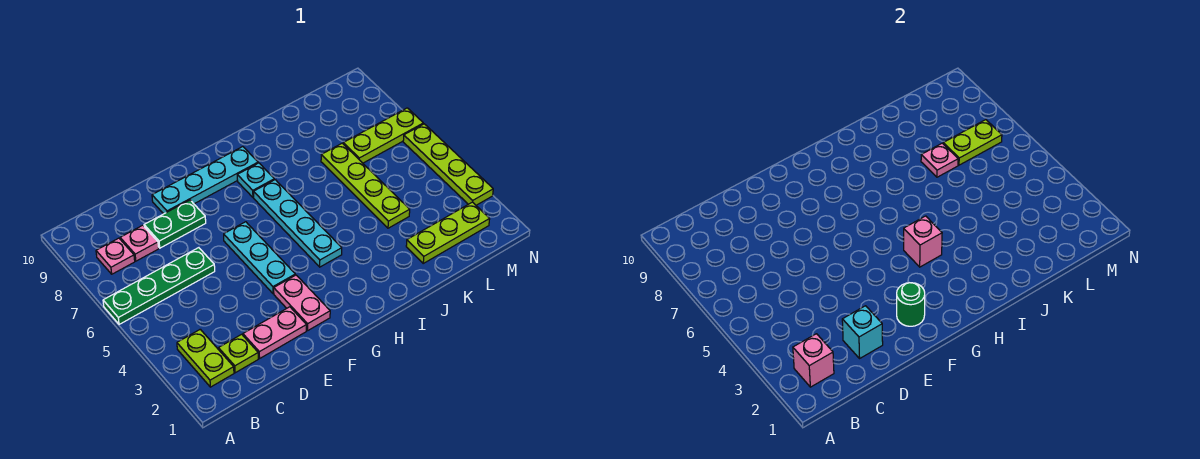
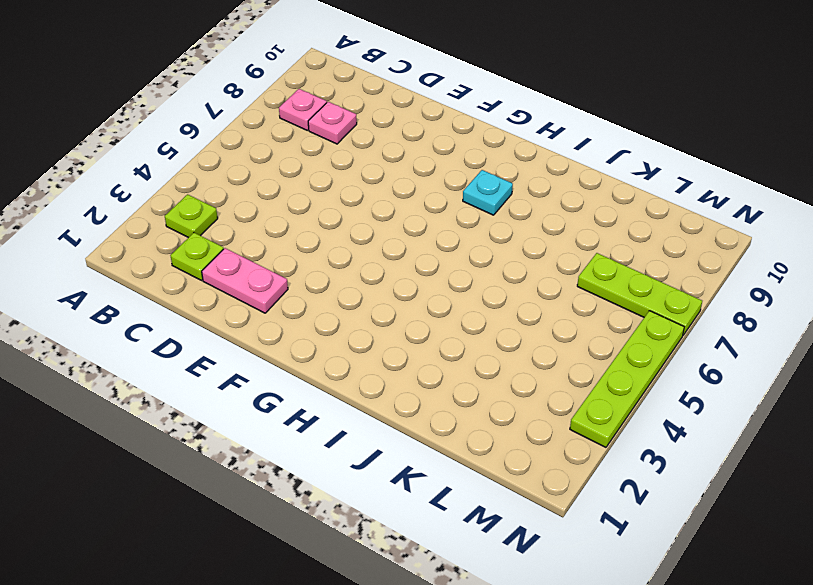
lime 1x1 plate [165,194,218,238] -> lime 1x2 plate [177,329,234,387]
none -> green 1x4 plate [103,248,215,324]
none -> green 1x2 plate [144,200,206,248]
none -> cyan 1x4 plate [152,147,258,214]

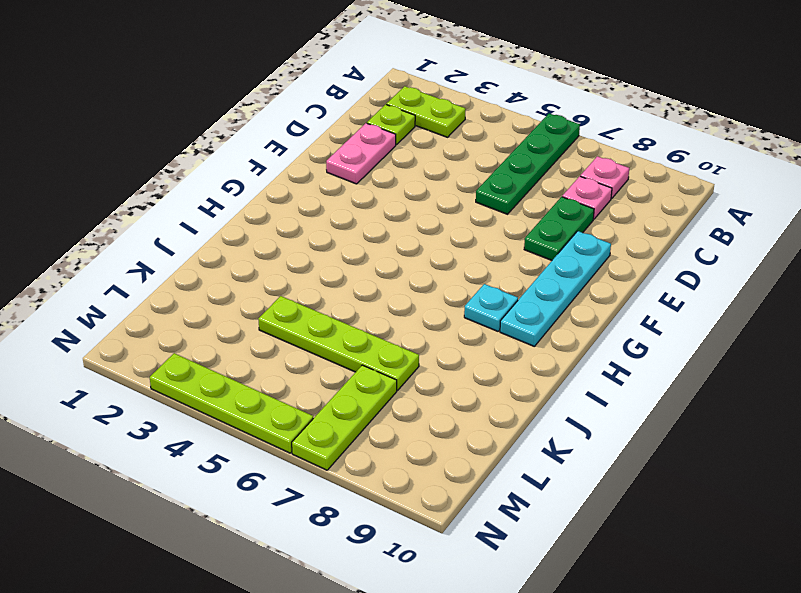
none -> pink 1x2 plate [274,275,330,330]
none -> cyan 1x3 plate [224,222,295,294]
none -> cyan 1x4 plate [254,180,342,267]

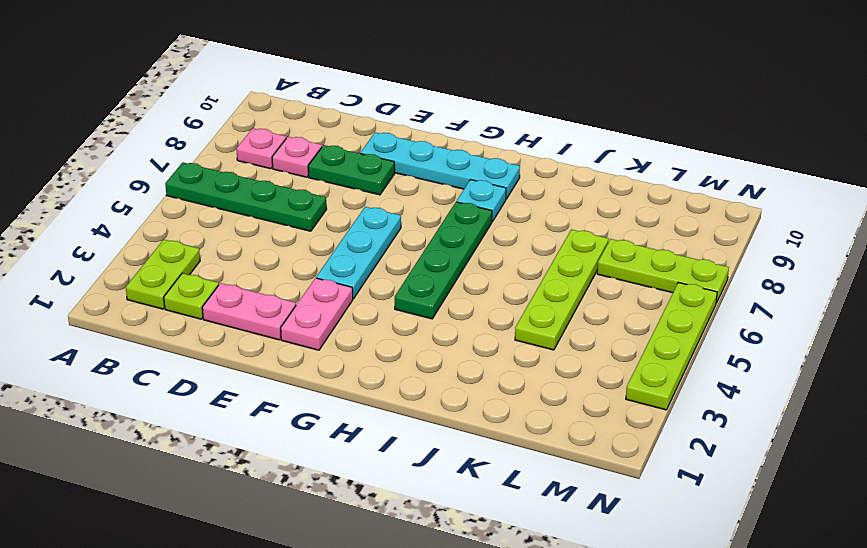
green 1x4 plate [395,202,492,319] -> cyan 1x4 plate [254,180,342,267]
none -> lime 1x3 plate [406,202,490,263]
none -> pink 1x1 brick [793,334,834,387]
none -> cyan 1x1 brick [842,306,883,358]

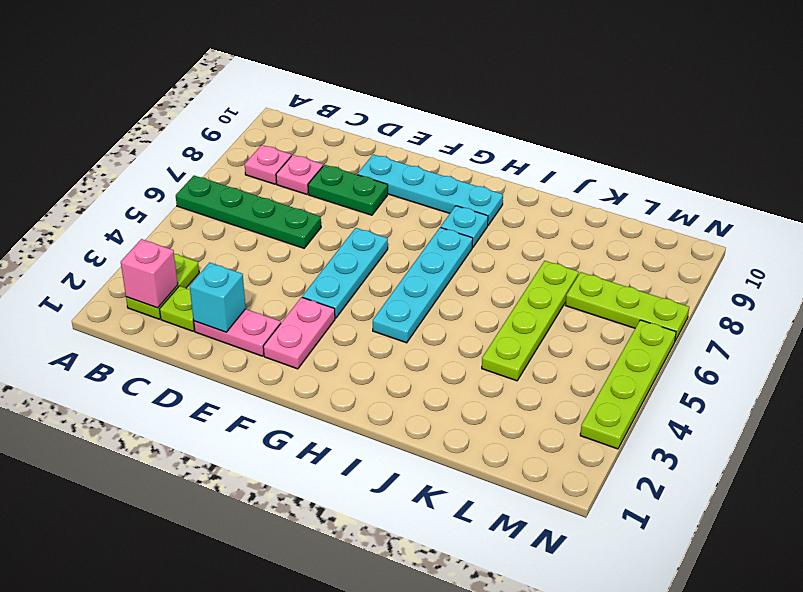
none -> lime 1x3 plate [406,202,490,263]
none -> green 1x1 round brick [897,283,925,326]
none -> pink 1x1 brick [904,216,942,267]

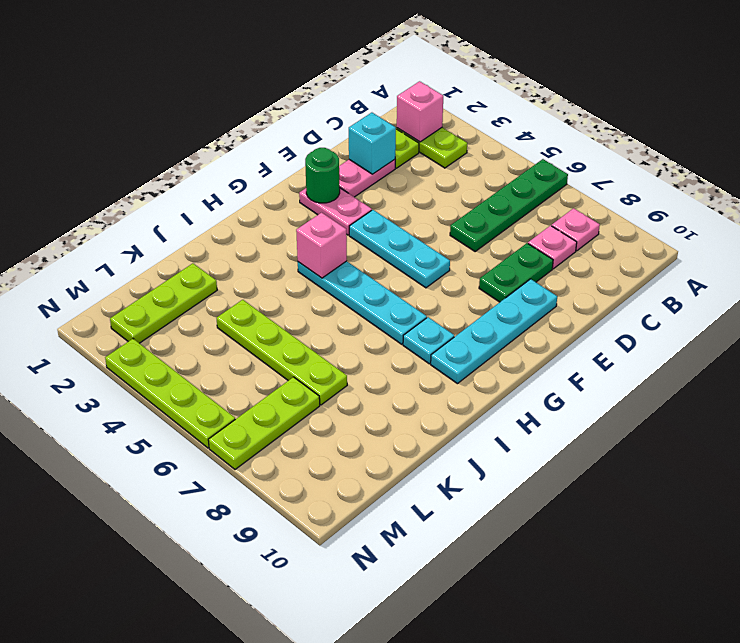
none -> pink 1x1 plate [921,143,958,177]
none -> lime 1x2 plate [943,120,1002,165]

